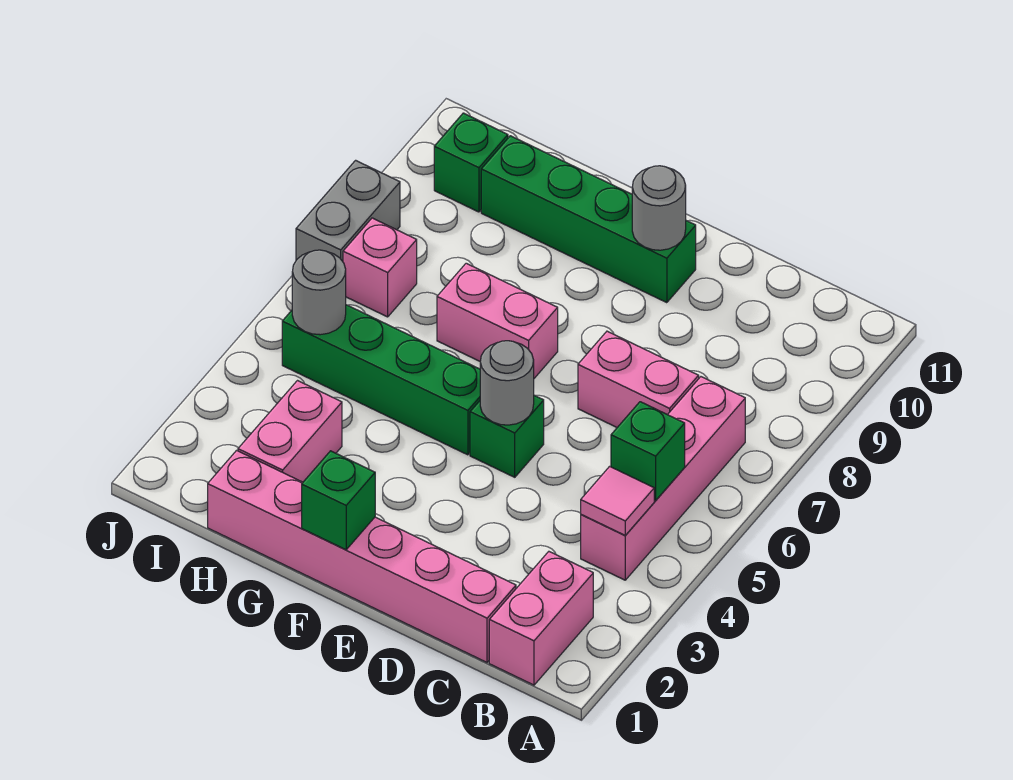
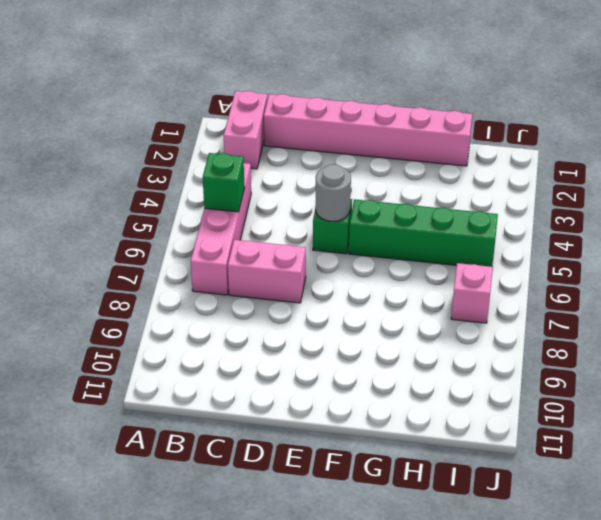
none -> green 1x4 brick [481,136,696,303]
none -> pink 1x2 brick [437,263,558,378]
none -> pink 1x2 brick [238,381,342,482]

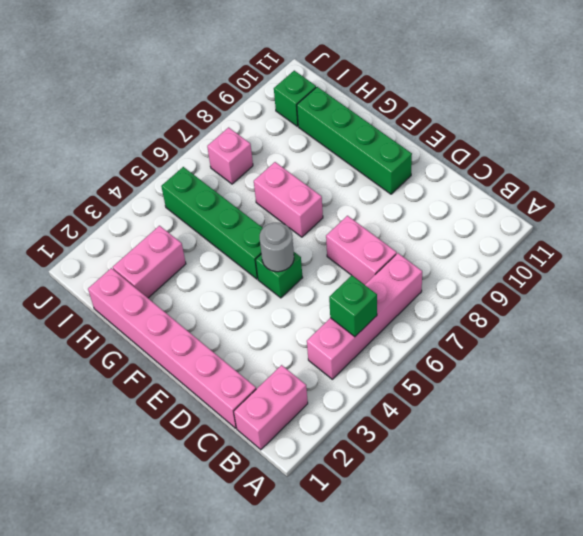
none -> grey 1x2 brick [296,160,400,261]
none -> pink 1x1 tile [581,466,654,535]
none -> grey 1x1 round brick [632,166,686,250]

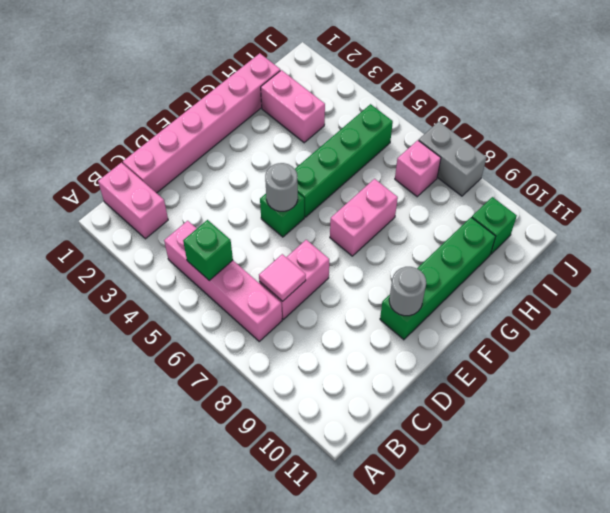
pink 1x1 tile [259,254,306,301] -> pink 1x1 tile moved to [581,466,654,535]
none -> green 1x1 brick [302,451,375,550]
none -> grey 1x1 round brick [292,250,346,335]

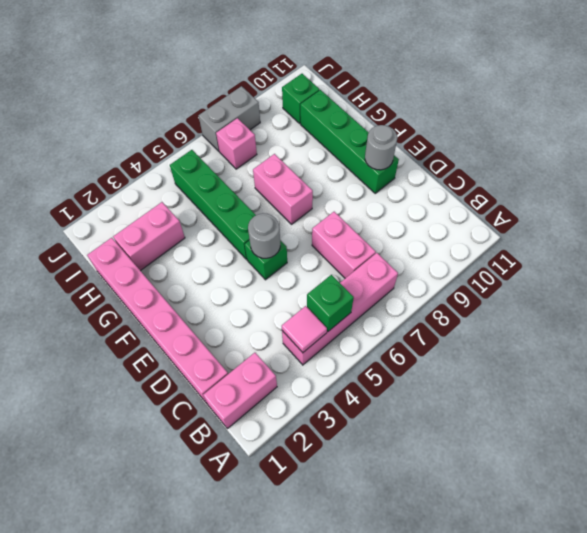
none -> green 1x1 brick [302,451,375,550]
none -> grey 1x1 round brick [292,250,346,335]

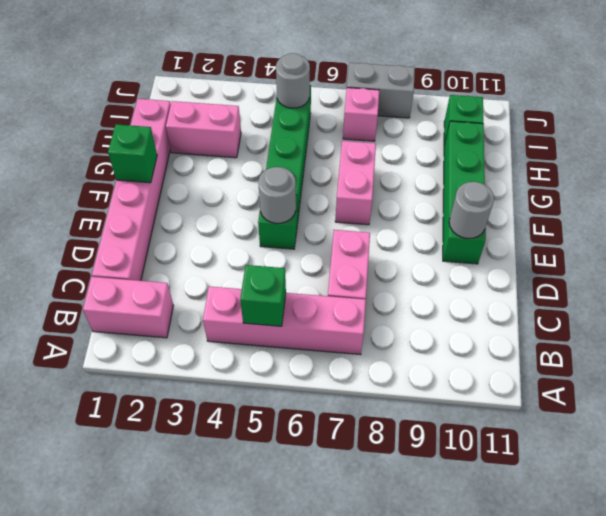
none -> pink 1x1 tile [581,466,654,535]

